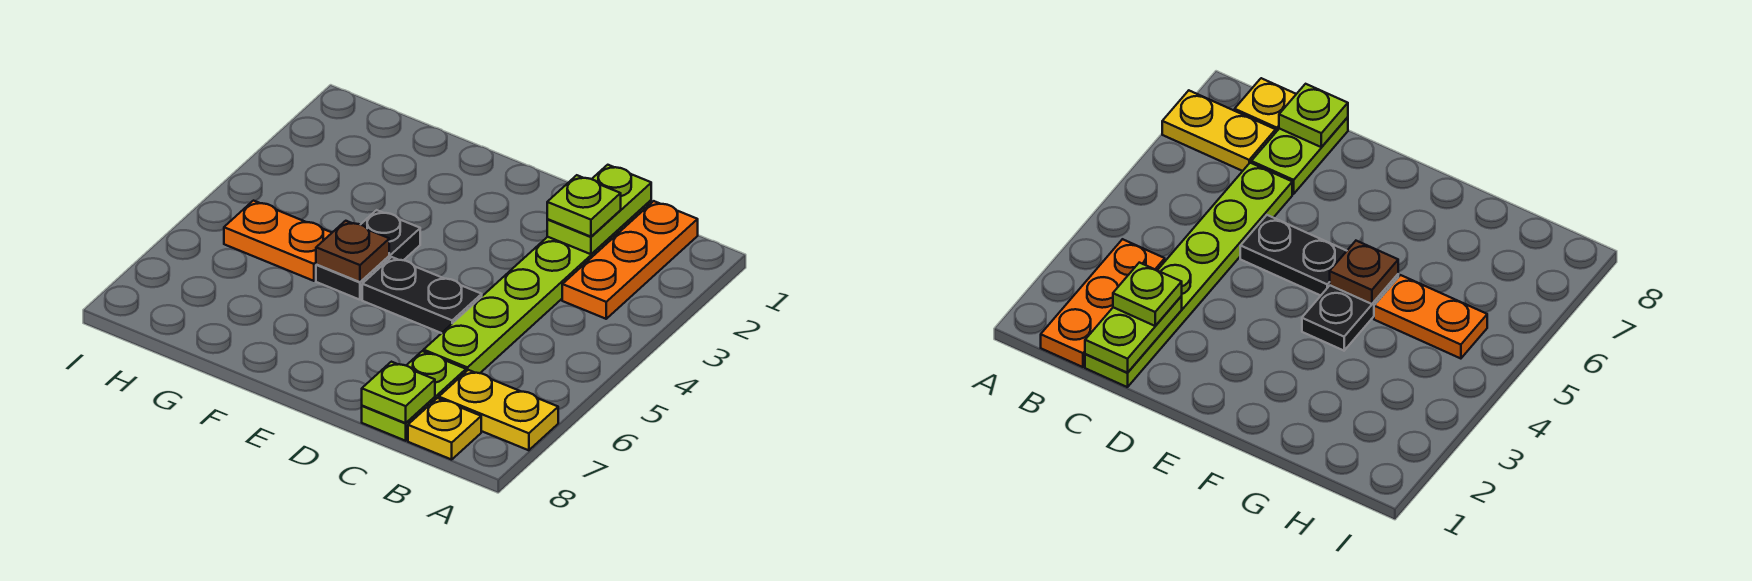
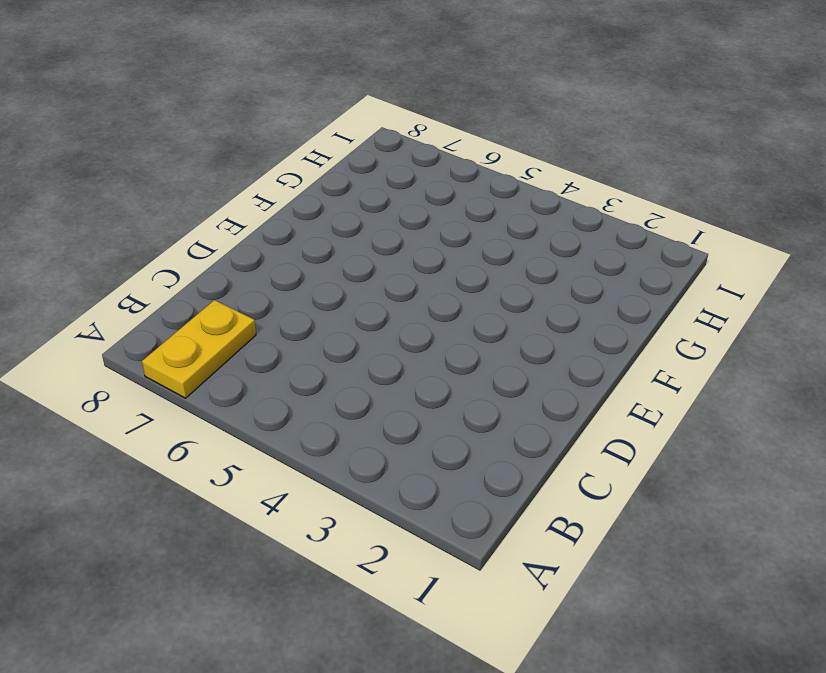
none -> orange 1x3 plate [562,201,698,319]
none -> yellow 1x1 plate [408,398,481,460]
none -> lime 1x6 plate [424,200,651,373]

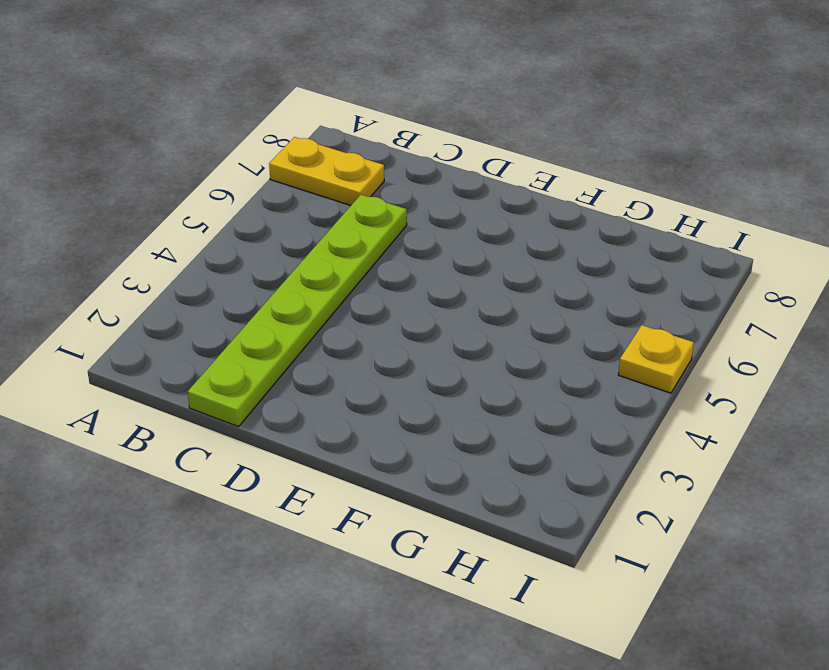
yellow 1x1 plate [618,325,694,393] -> yellow 1x1 plate moved to [408,398,481,460]
none -> orange 1x3 plate [562,201,698,319]
none -> lime 1x2 plate [362,351,466,441]
none -> black 1x2 plate [362,257,482,333]

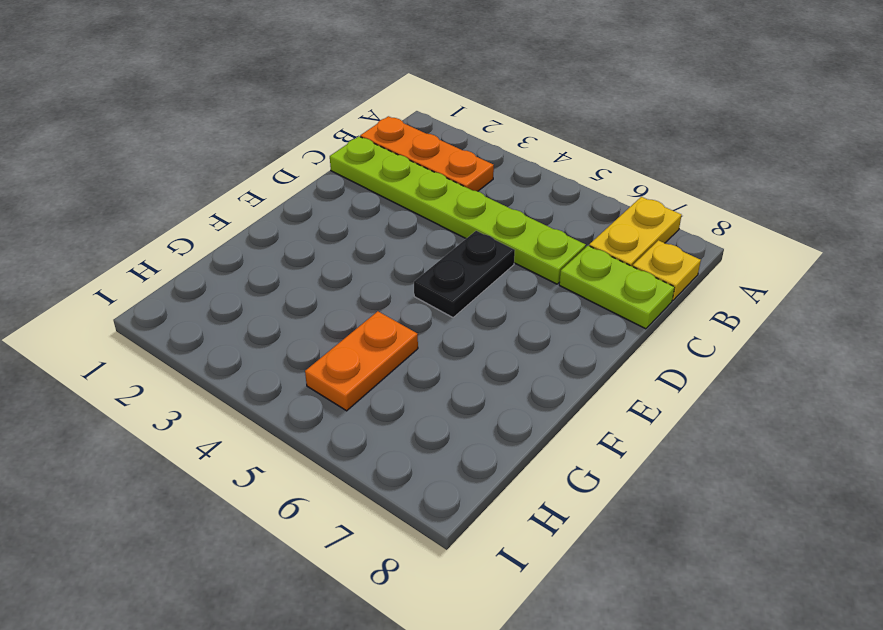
none -> black 1x2 plate [316,210,420,300]
none -> lime 1x2 plate [547,165,651,254]
none -> lime 1x1 plate [362,362,435,423]

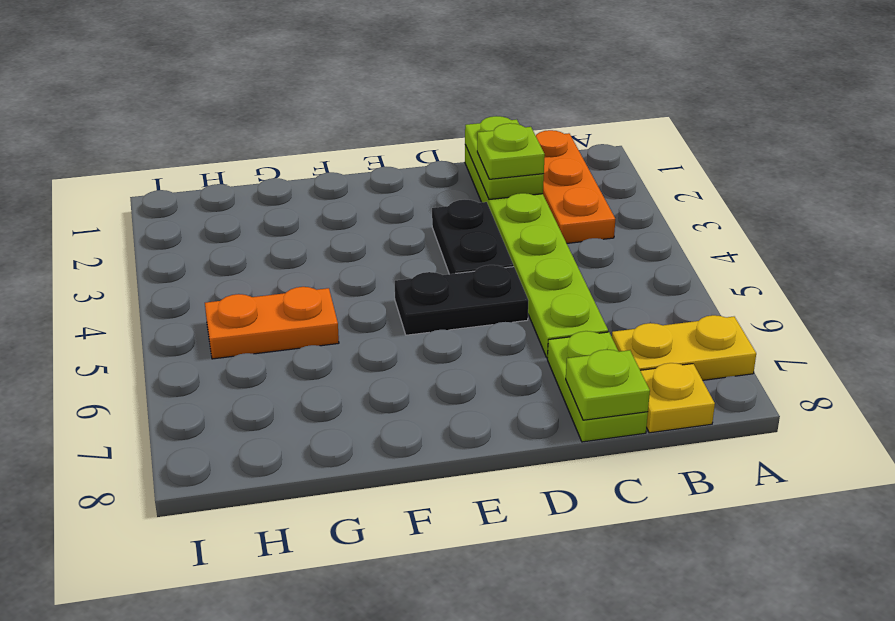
black 1x2 plate [432,200,514,274] -> black 1x2 plate moved to [316,210,420,300]
none -> brown 1x1 plate [316,221,389,282]

